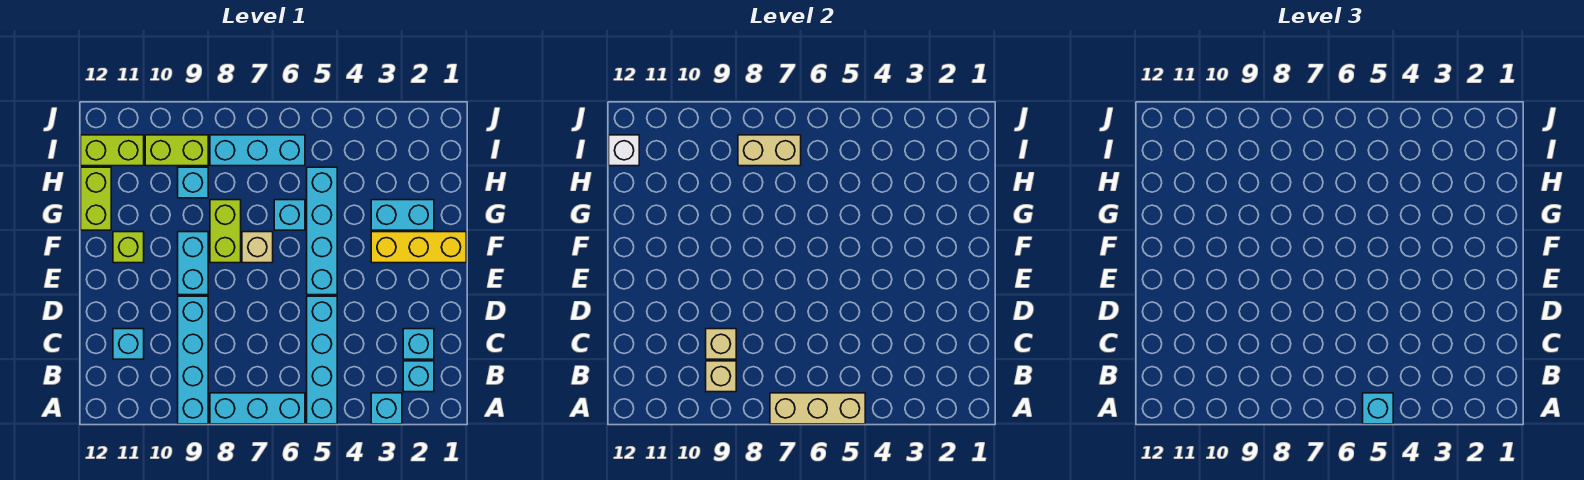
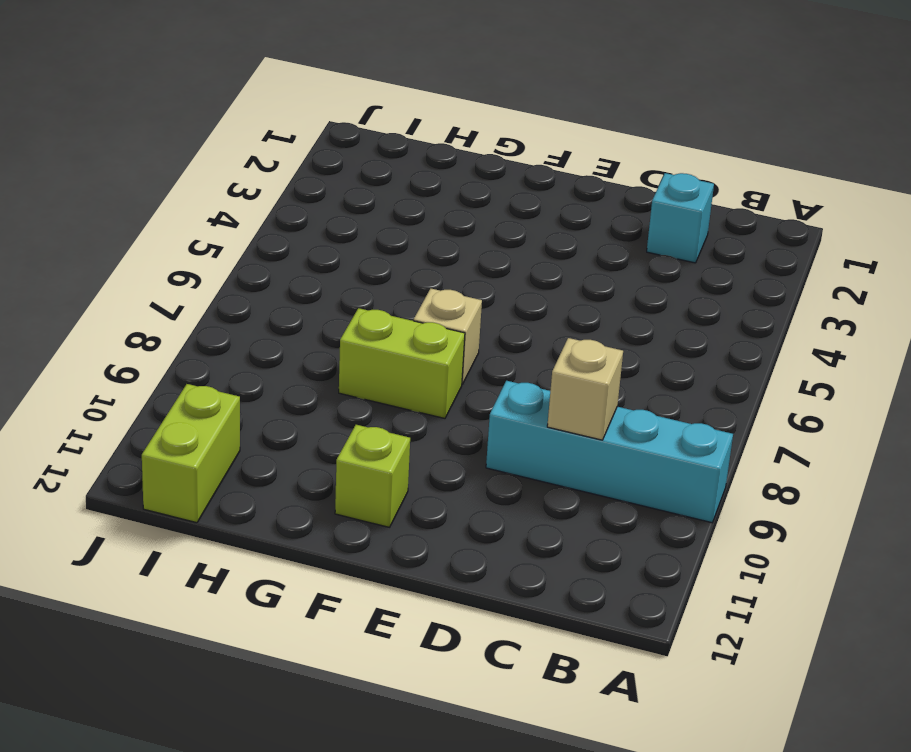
none -> cyan 1x1 brick [371,393,402,424]
none -> cyan 1x4 brick [307,296,337,424]
none -> cyan 1x3 brick [210,393,305,424]

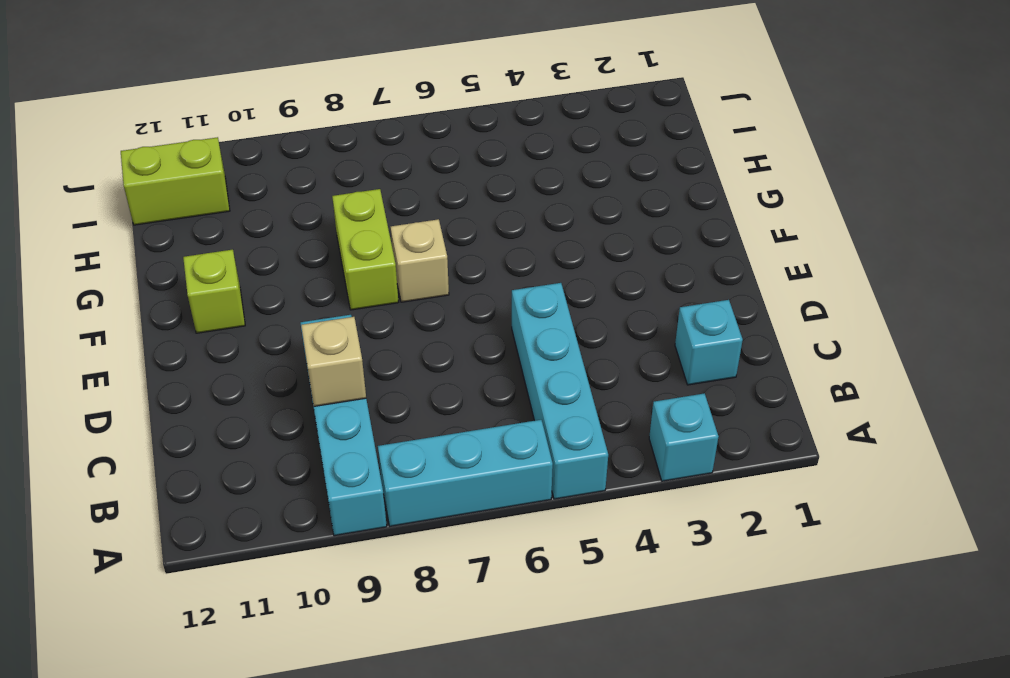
none -> cyan 1x1 brick [403,361,434,392]
none -> cyan 1x1 brick [113,329,144,359]
none -> cyan 1x4 brick [307,167,337,295]

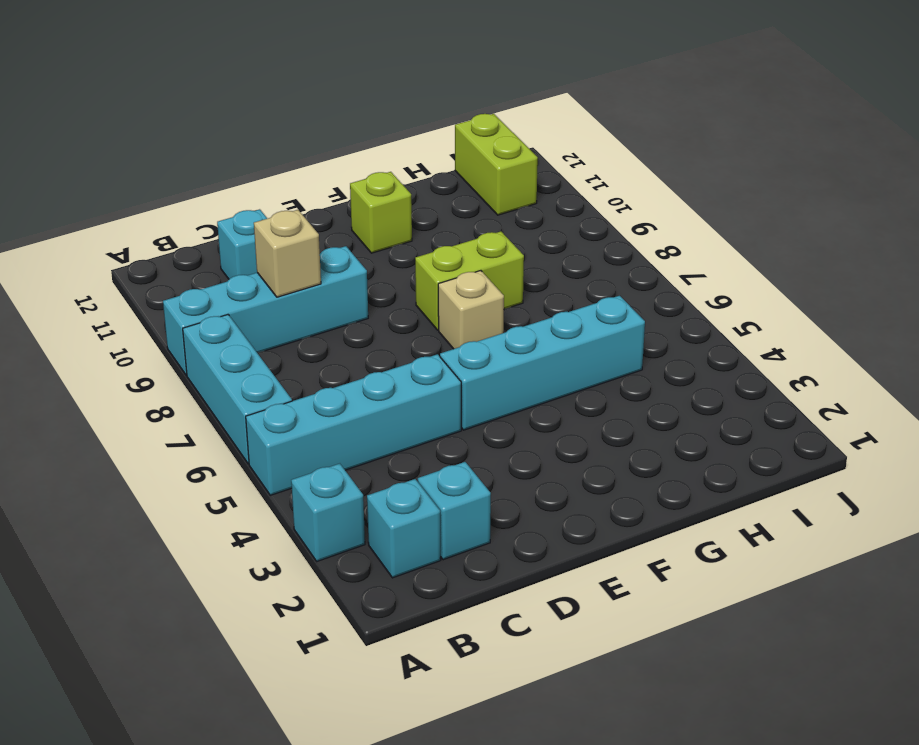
none -> cyan 1x2 brick [178,232,208,295]
none -> yellow 1x3 brick [371,232,466,263]
none -> cyan 1x2 brick [371,200,434,230]

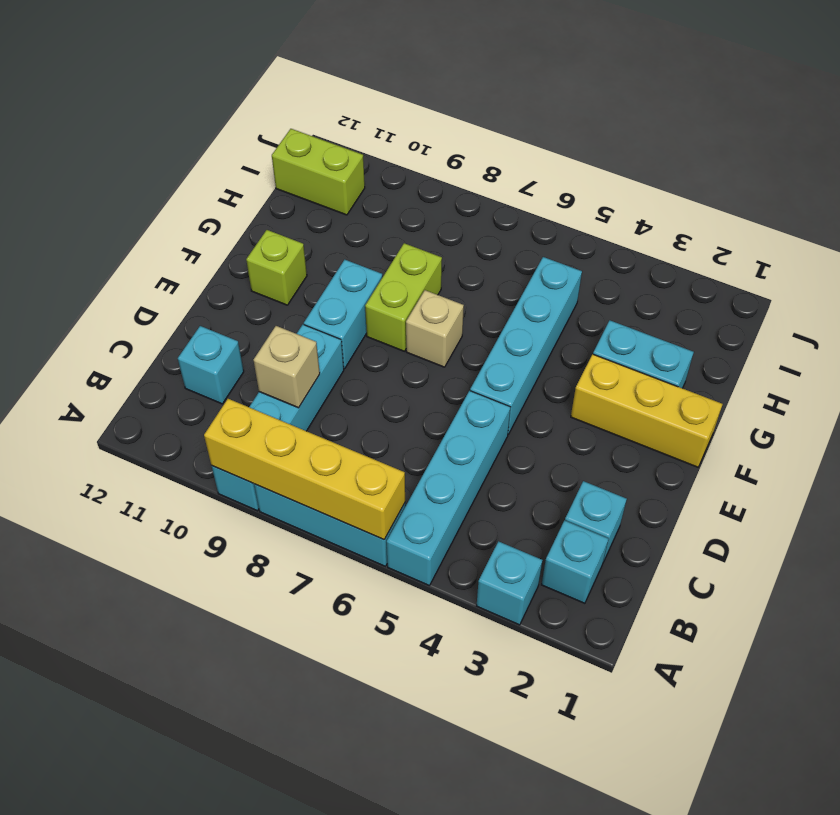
yellow 1x4 brick [204,399,405,540] -> tan 1x3 brick [770,393,865,424]
none -> cyan 1x1 brick [274,200,305,230]
none -> lime 1x2 brick [81,167,111,230]
none -> cyan 1x1 brick [178,167,208,198]

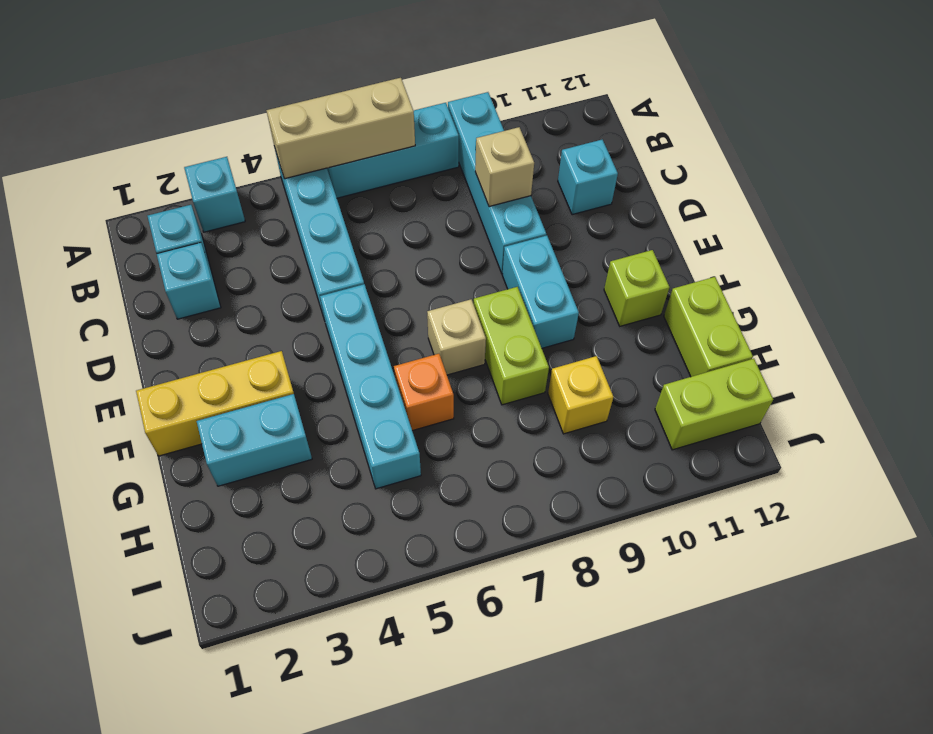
orange 1x1 brick [394,354,454,431] -> cyan 1x1 brick [274,200,305,230]
yellow 1x1 brick [548,356,613,434] -> cyan 1x1 brick [178,167,208,198]
none -> cyan 1x3 brick [210,135,305,166]
none -> lime 1x2 brick [145,135,208,166]
none -> tan 1x1 brick [706,361,736,392]

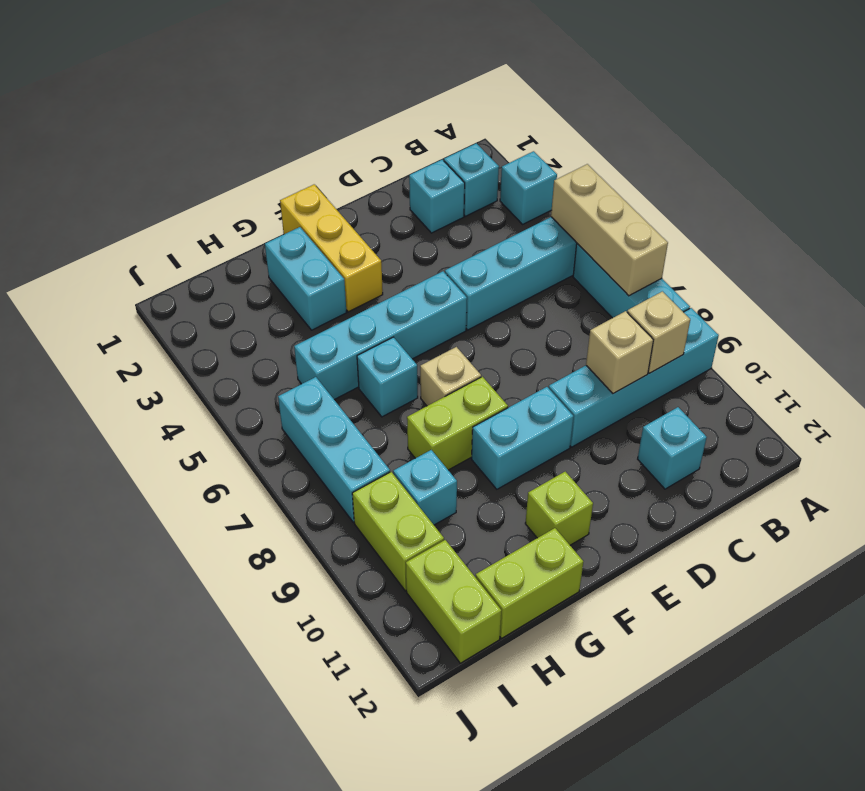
none -> tan 1x2 brick [738,135,801,166]
none -> white 1x1 brick [609,135,639,166]
none -> cyan 1x1 brick [1363,393,1393,424]

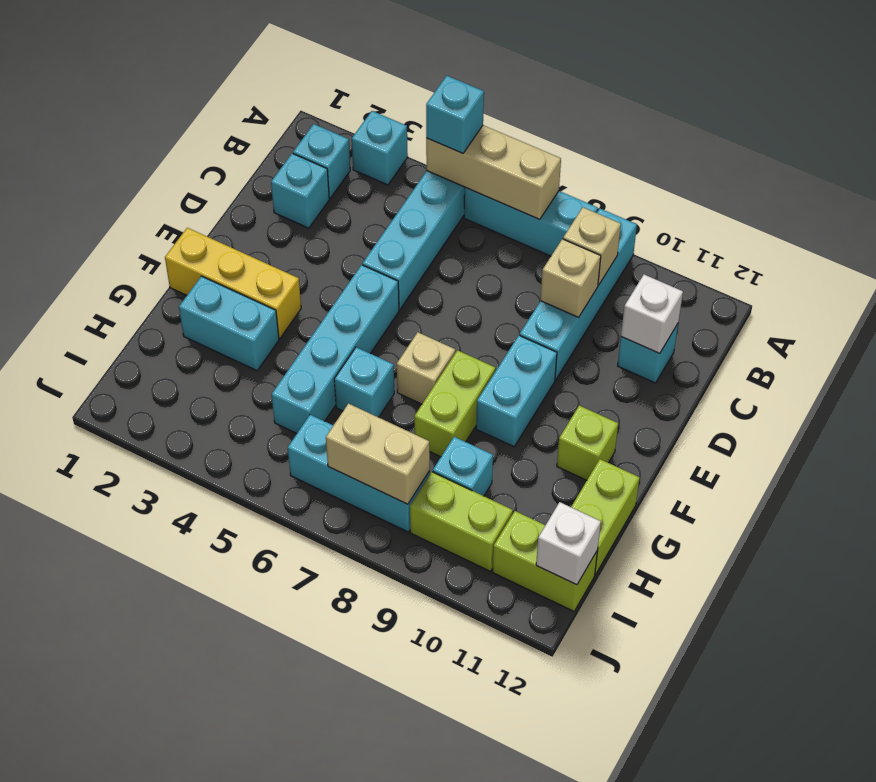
white 1x1 brick [621,275,683,354] -> none

